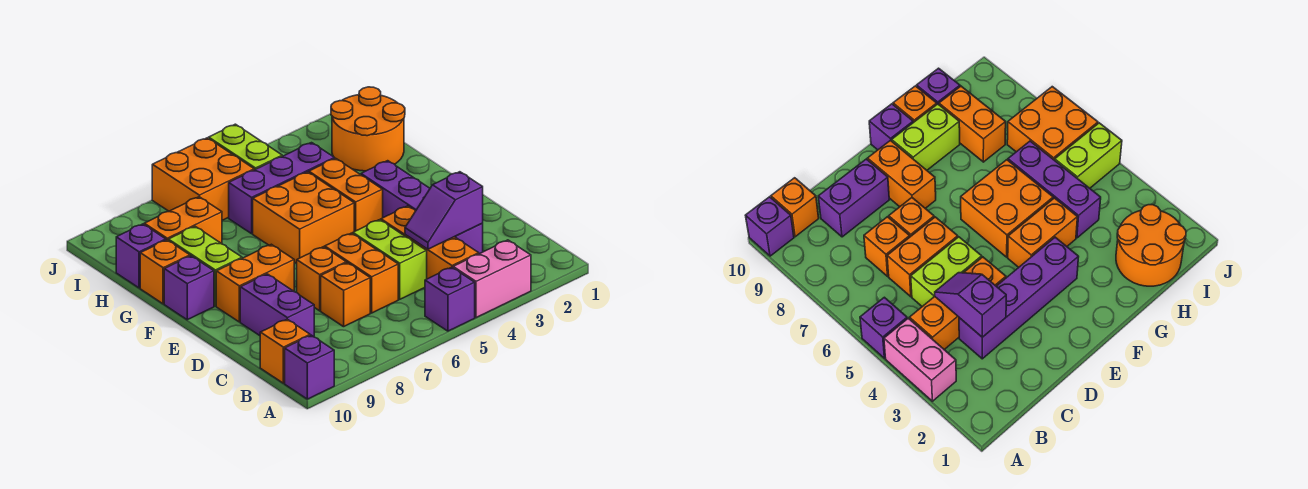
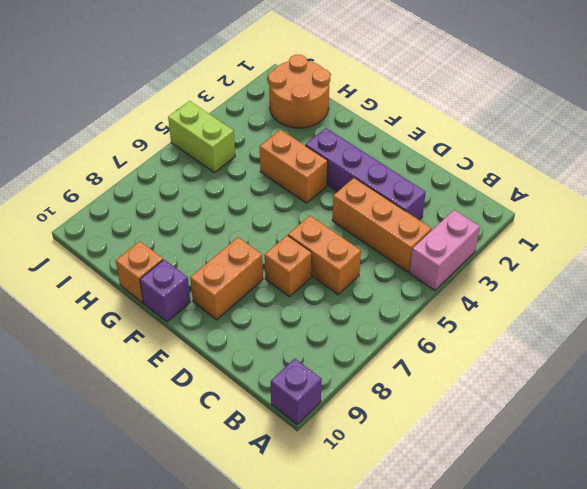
none -> purple 1x1 brick [425,267,475,331]
none -> orange 1x1 brick [260,319,310,383]
none -> lime 1x2 brick [353,220,427,299]

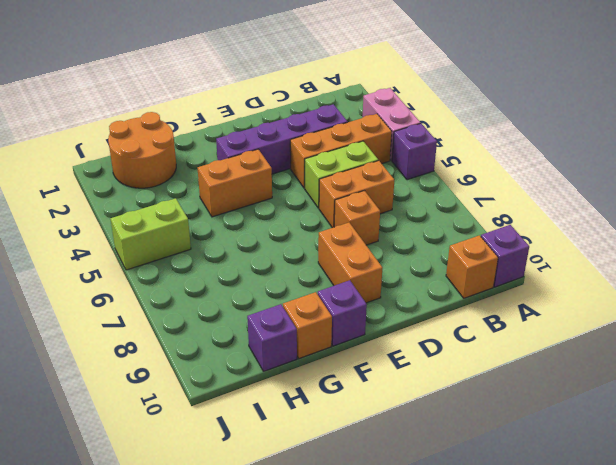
none -> orange 1x1 brick [321,263,370,327]
none -> purple 1x2 brick [240,274,314,337]
none -> orange 2x2 brick [253,172,354,264]

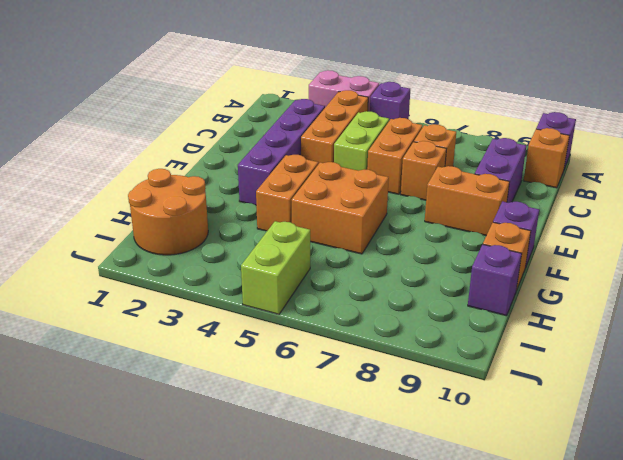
none -> lime 1x2 brick [168,226,242,306]
none -> purple 1x3 brick [229,143,334,234]
none -> orange 1x2 brick [144,197,222,244]

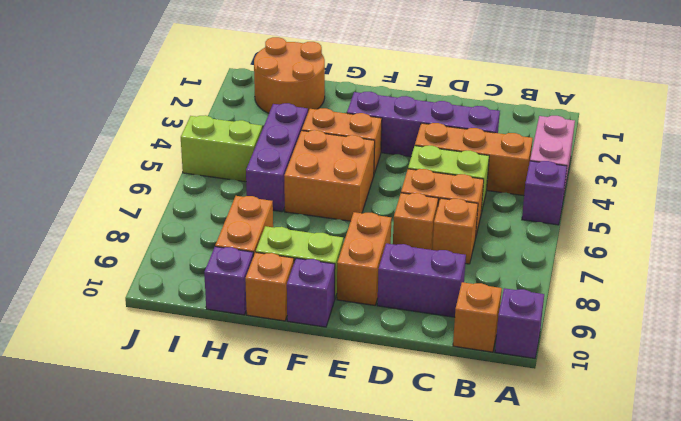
none -> orange 2x2 brick [152,138,254,220]
none -> purple 1x2 slope [405,172,483,249]

